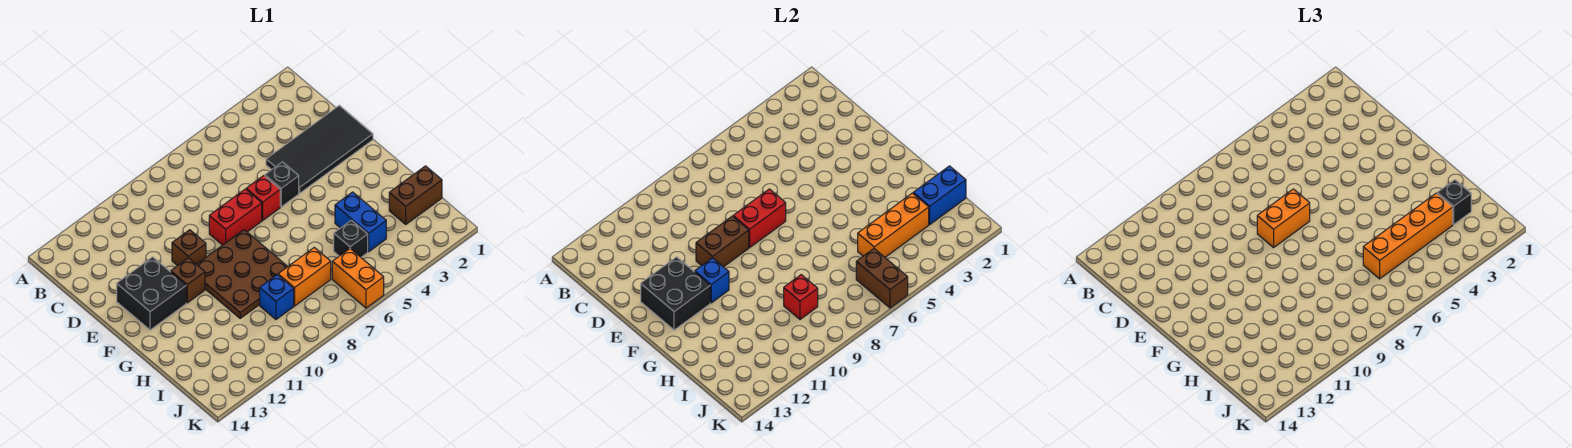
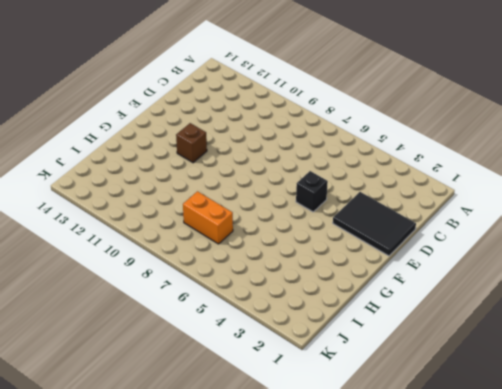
black 2x3 tile [333,192,416,256] -> black 2x4 tile [266,105,373,193]
none -> red 1x1 brick [246,176,280,220]
none -> red 1x2 brick [209,189,262,245]
none -> brown 1x1 brick [172,230,206,266]

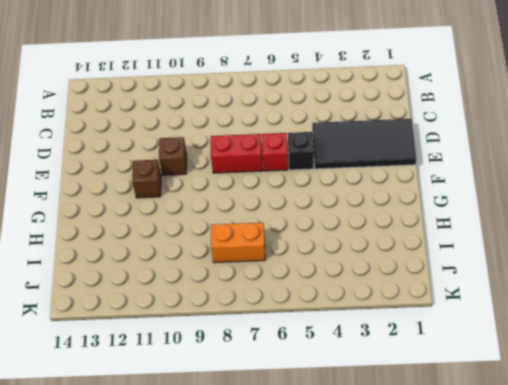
none -> black 2x2 brick [117,257,186,330]
none -> brown 3x3 plate [196,230,288,318]
none -> blue 1x2 brick [335,192,386,252]

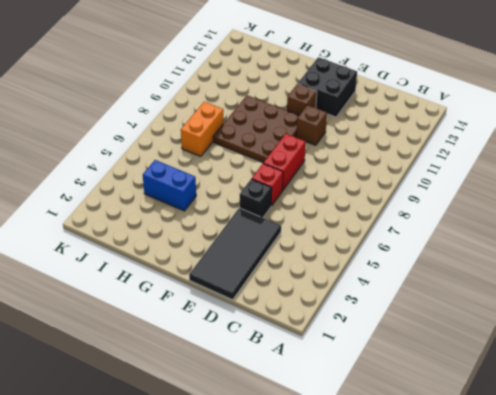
none -> brown 1x2 brick [389,166,442,224]
none -> black 1x1 brick [334,220,368,257]
none -> blue 1x1 brick [260,275,294,319]

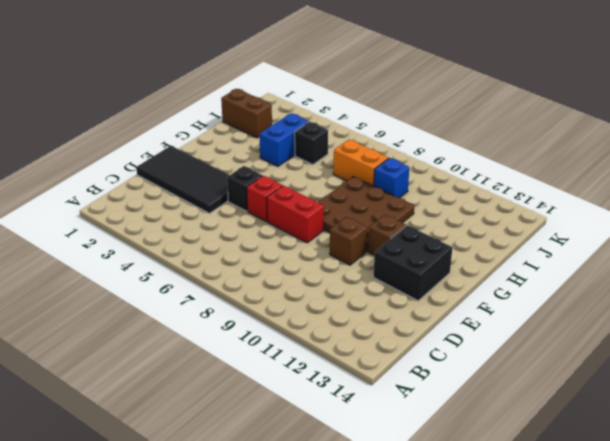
none -> orange 1x2 brick [332,249,384,308]
none -> red 1x2 brick [733,189,786,247]
none -> brown 1x2 brick [696,216,749,267]

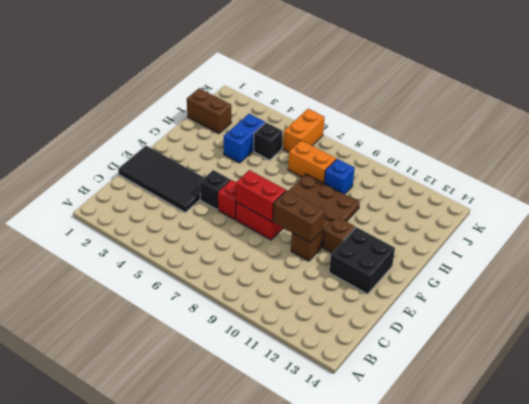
none -> black 2x2 brick [641,257,710,330]
none -> blue 1x1 brick [695,258,729,303]
none -> blue 1x2 brick [913,166,966,224]

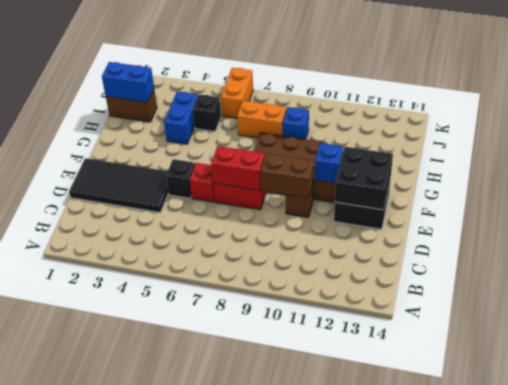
none -> orange 1x3 brick [858,193,929,257]
none -> red 1x1 brick [784,275,818,319]
none -> brown 1x2 brick [856,249,908,308]

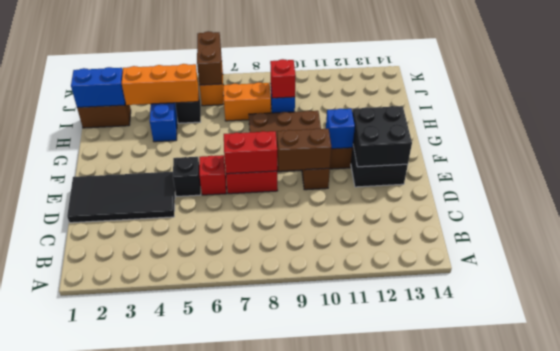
none -> orange 1x2 brick [1257,189,1310,247]
none -> black 1x1 brick [1437,180,1471,224]
none -> orange 1x4 brick [1363,193,1453,279]

